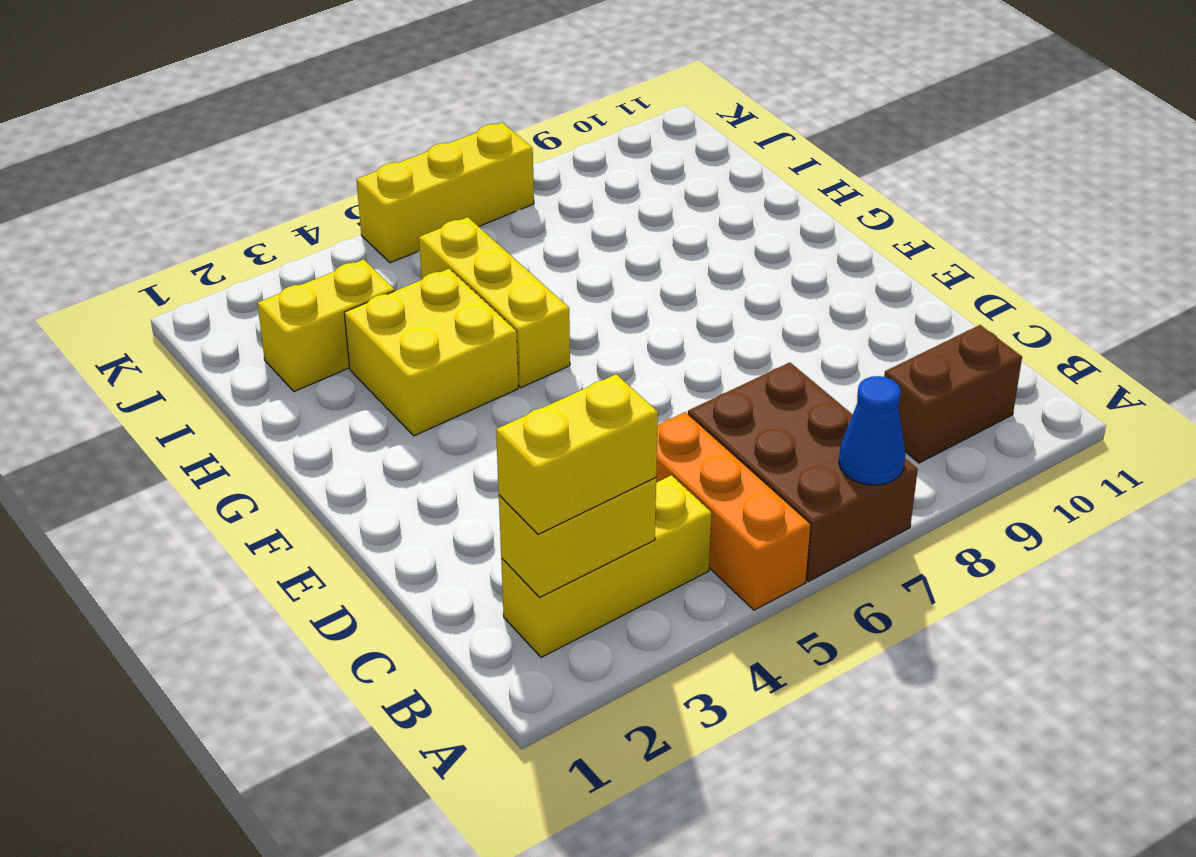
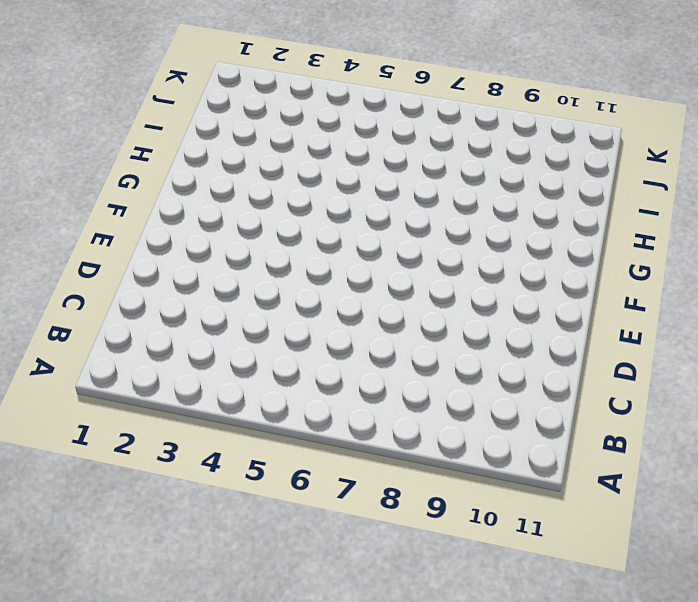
none -> orange 1x3 brick [656,412,811,610]
none -> brown 2x3 brick [688,363,918,581]

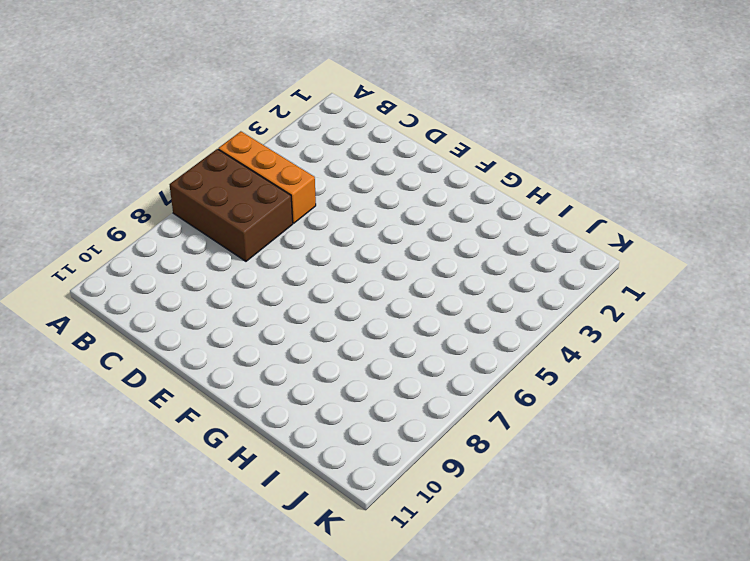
none -> yellow 1x3 brick [501,475,712,657]
none -> brown 1x2 brick [884,325,1022,463]

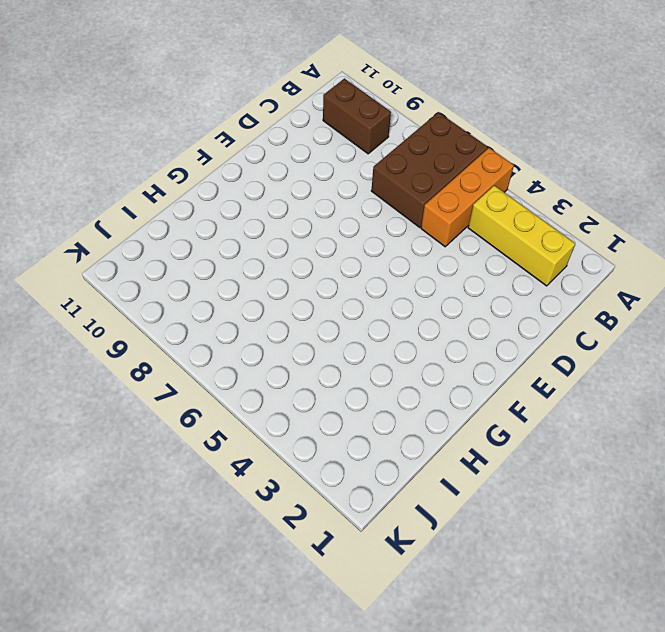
none -> yellow 2x2 brick [344,269,518,436]
none -> yellow 1x3 brick [419,217,570,388]

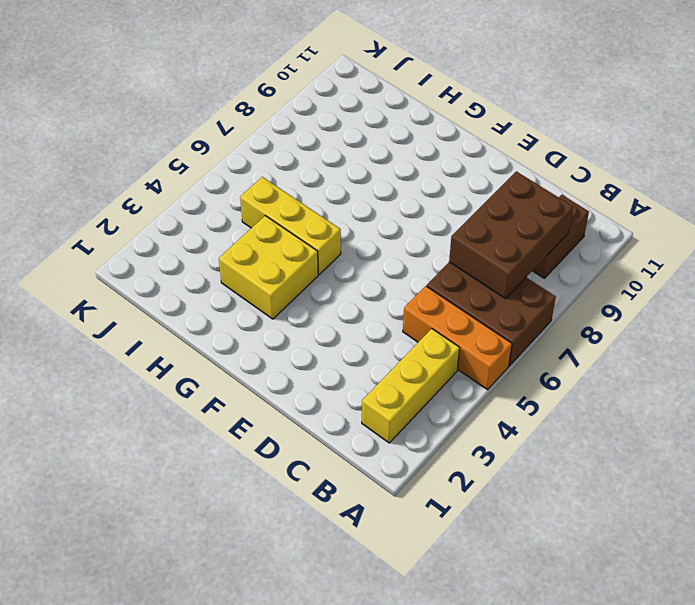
brown 2x3 brick [449,171,573,299] -> none
none -> yellow 1x2 brick [257,259,395,391]
none -> yellow 1x3 brick [357,123,534,263]

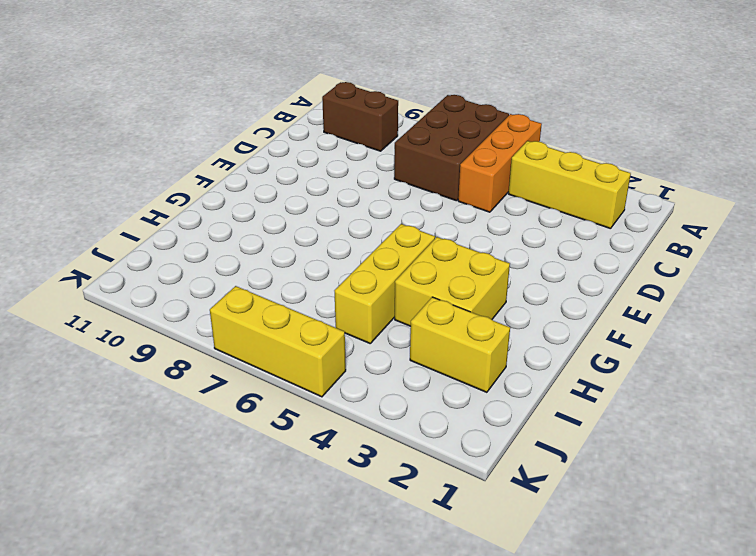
none -> blue 1x1 cone [839,376,905,485]
none -> yellow 1x2 brick [499,478,657,597]

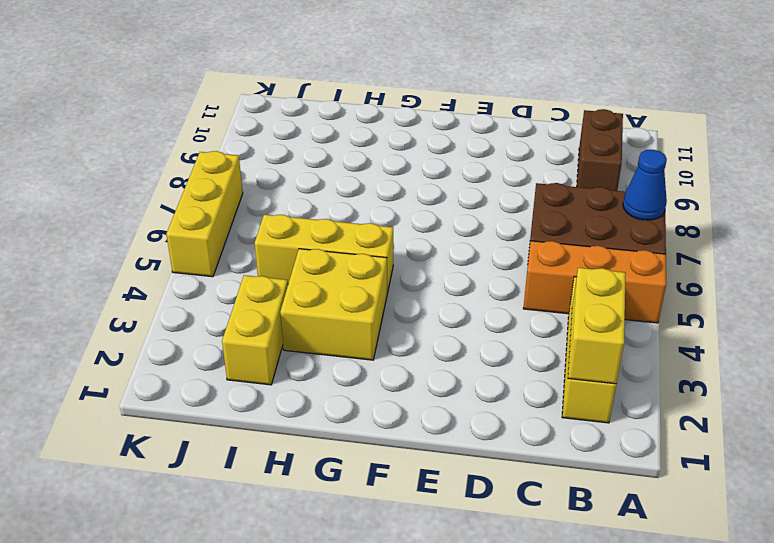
none -> yellow 1x2 brick [496,374,658,534]

